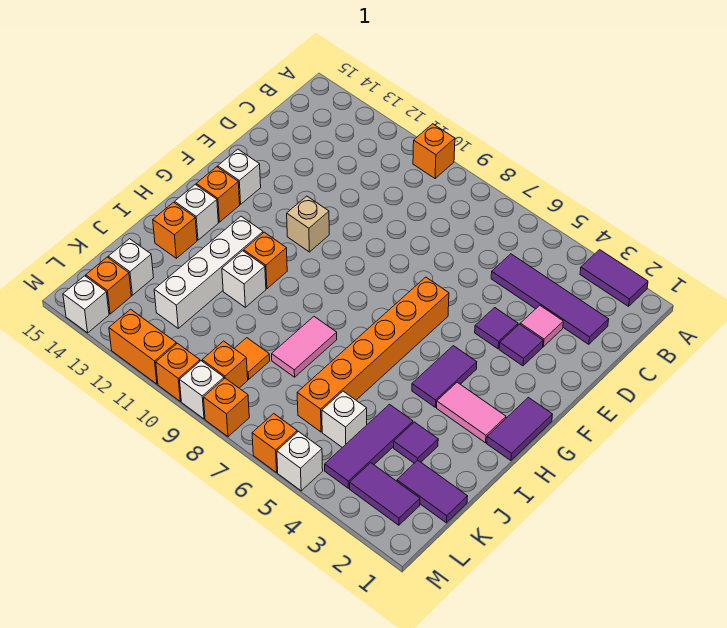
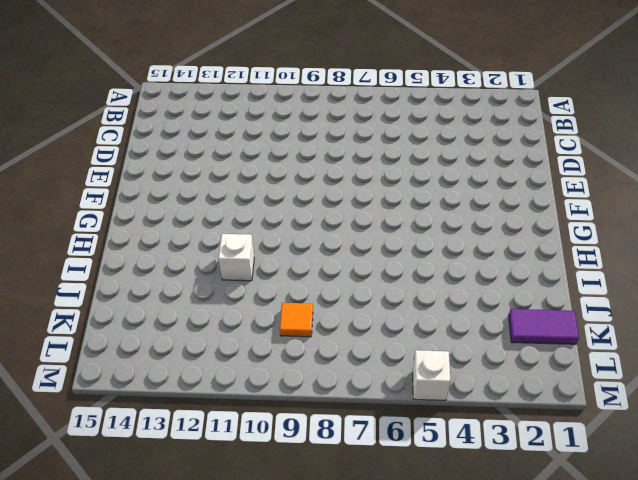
none -> purple 1x2 tile [580,250,648,306]
none -> orange 1x1 brick [413,124,455,178]
none -> purple 1x4 tile [491,254,609,344]
none -> pink 1x1 tile [520,305,563,347]

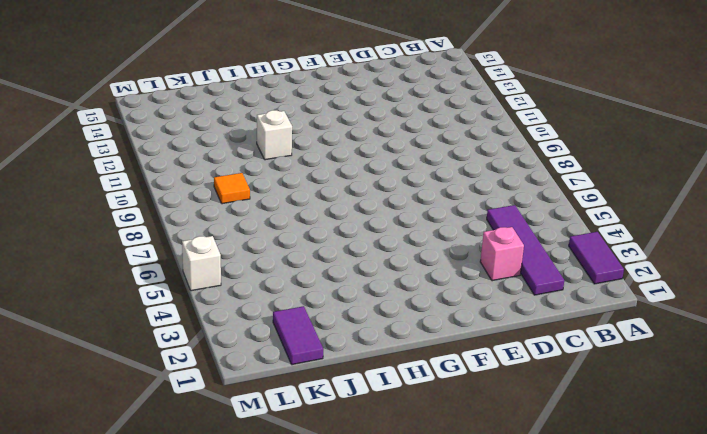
pink 1x1 brick [480,227,524,281] -> pink 1x1 tile [520,305,563,347]
none -> orange 1x1 brick [413,124,455,178]
none -> purple 1x1 tile [499,324,543,366]
none -> purple 1x1 tile [475,308,518,349]
none -> orange 1x6 brick [297,277,449,432]

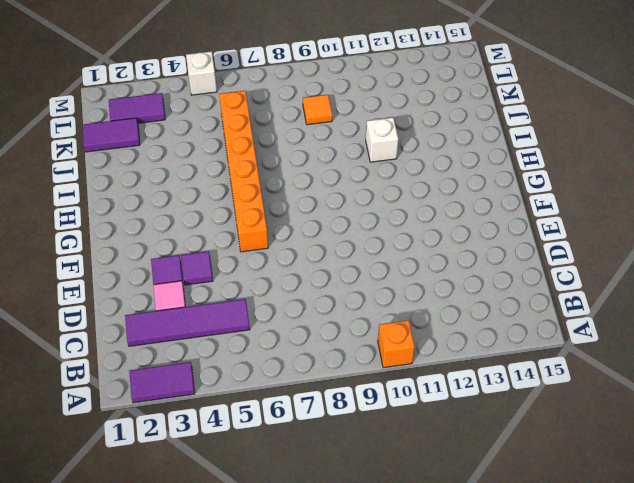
none -> tan 1x1 brick [287,196,329,252]
none -> white 1x1 brick [218,149,261,204]
none -> purple 1x2 tile [487,397,553,461]
none -> purple 1x2 tile [412,346,477,407]

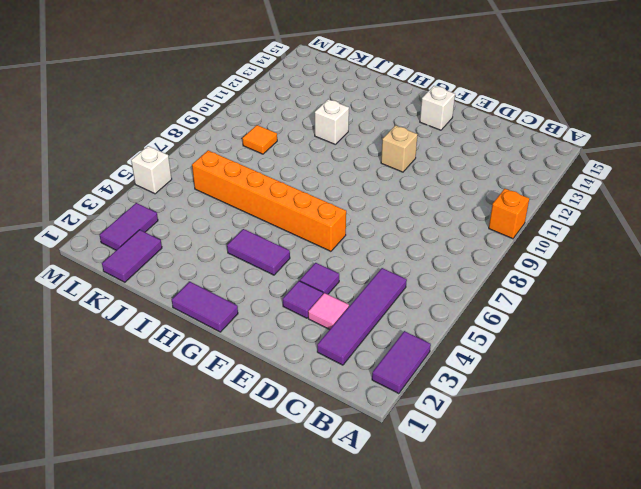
none -> orange 1x1 brick [196,167,240,222]
none -> pink 1x2 tile [437,382,506,443]
none -> orange 1x1 brick [244,232,287,289]
none -> white 1x4 brick [154,216,263,328]

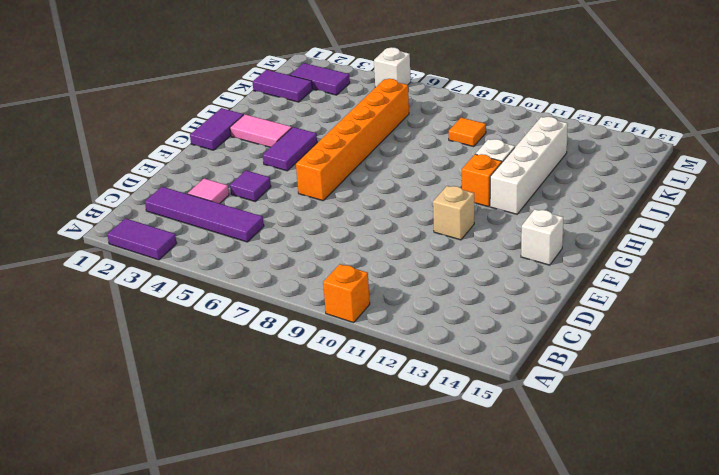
none -> purple 1x1 tile [499,324,543,366]
none -> orange 1x1 brick [196,167,240,222]
none -> white 1x1 brick [175,184,218,240]
none -> pink 1x2 tile [272,317,337,377]

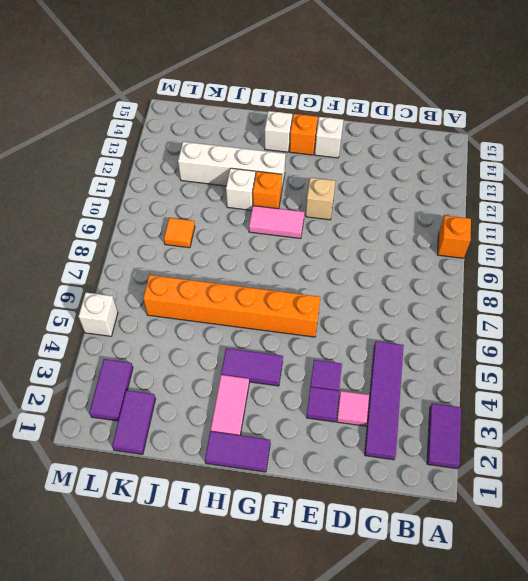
pink 1x2 tile [249,206,304,239] -> pink 1x2 tile moved to [272,317,337,377]
none -> orange 1x1 brick [153,202,197,258]
none -> purple 1x1 tile [394,422,438,463]
none -> purple 1x3 tile [325,404,413,488]
none -> white 1x1 brick [322,391,367,447]

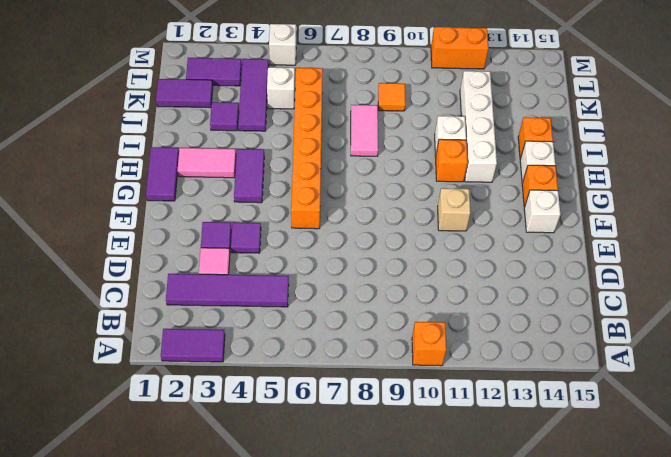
none -> white 1x1 brick [108,239,154,295]
none -> orange 1x1 brick [202,341,248,388]
none -> orange 1x1 brick [86,257,131,314]
none -> orange 1x1 brick [252,414,297,472]

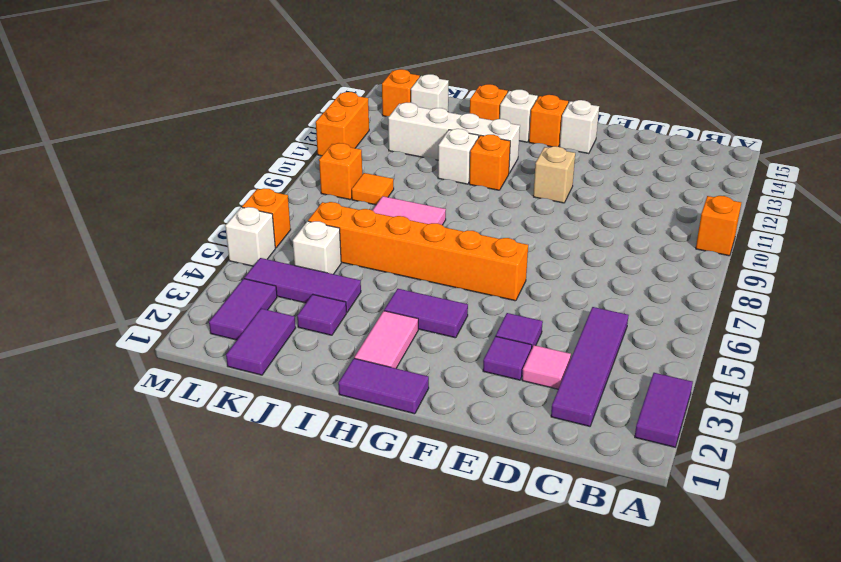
none -> orange 1x1 brick [204,378,249,437]
none -> white 1x1 brick [180,361,224,419]
none -> orange 1x1 brick [156,343,200,401]
none -> white 1x1 brick [63,276,109,333]

